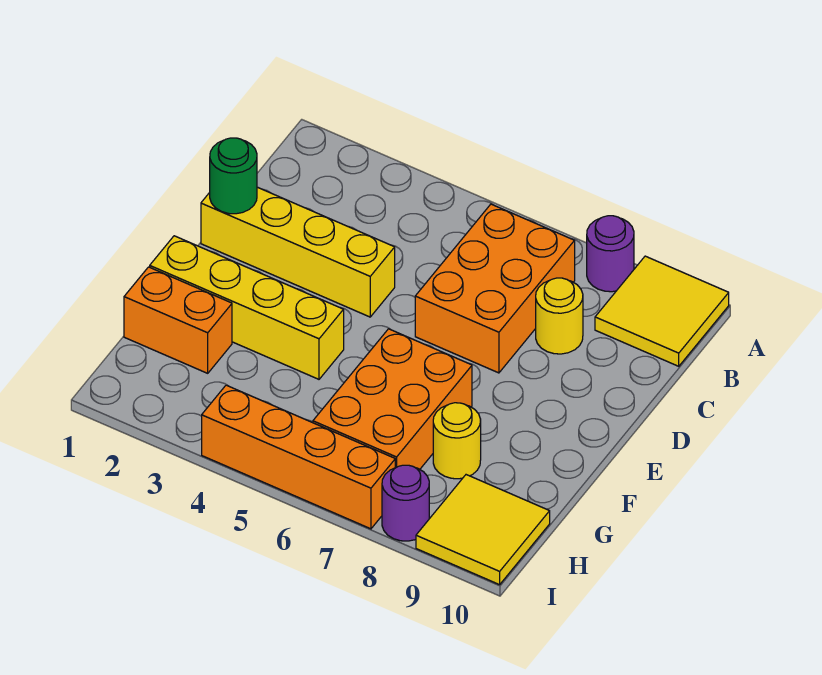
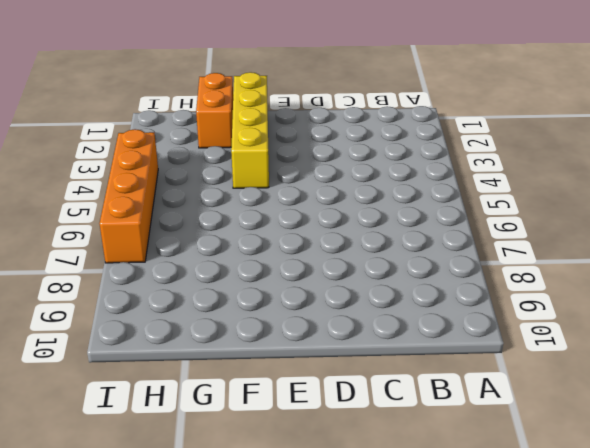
none -> purple 1x1 round brick [587,216,634,292]
none -> yellow 2x2 tile [595,256,729,366]
none -> orange 2x3 brick [415,204,575,373]

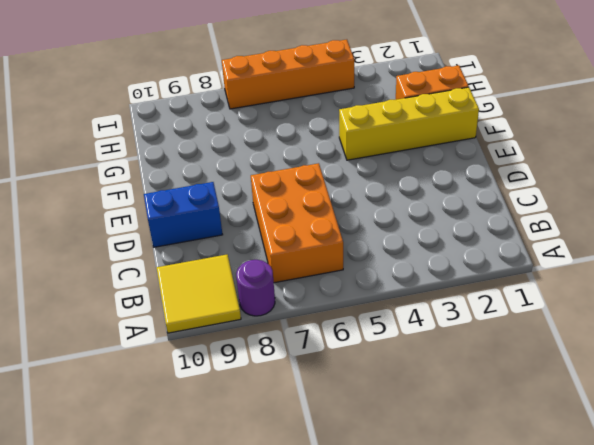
blue 1x2 brick [144,182,223,247] -> none
none -> yellow 1x1 round brick [536,278,583,354]
none -> yellow 1x4 brick [201,187,395,317]
none -> orange 2x3 brick [313,329,472,469]

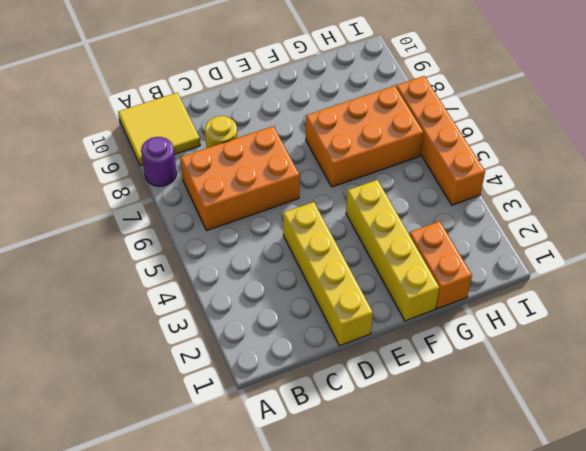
none -> yellow 1x1 round brick [433,403,481,479]
none -> yellow 2x2 tile [416,475,550,585]
none -> purple 1x1 round brick [382,465,429,541]

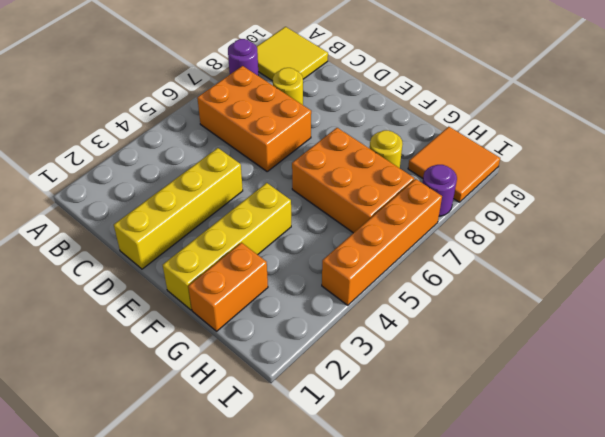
orange 2x2 tile [408,127,500,202] -> yellow 2x2 tile [416,475,550,585]
none -> green 1x1 round brick [210,138,257,214]

